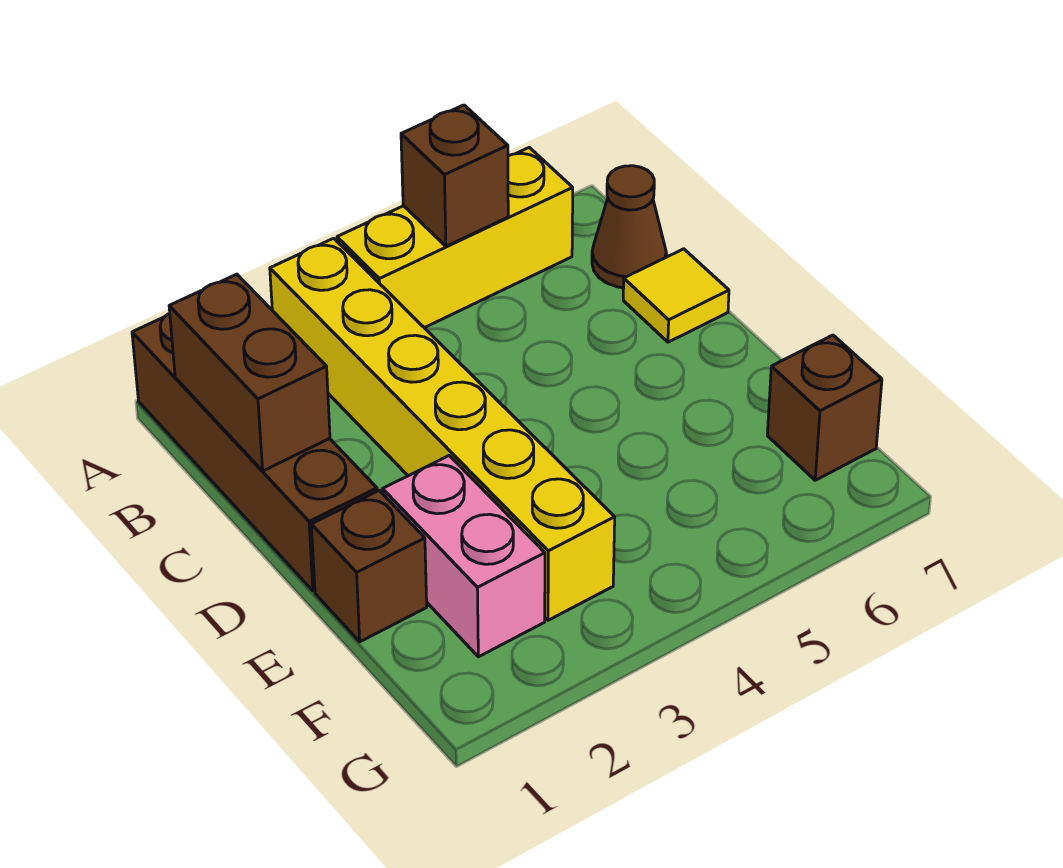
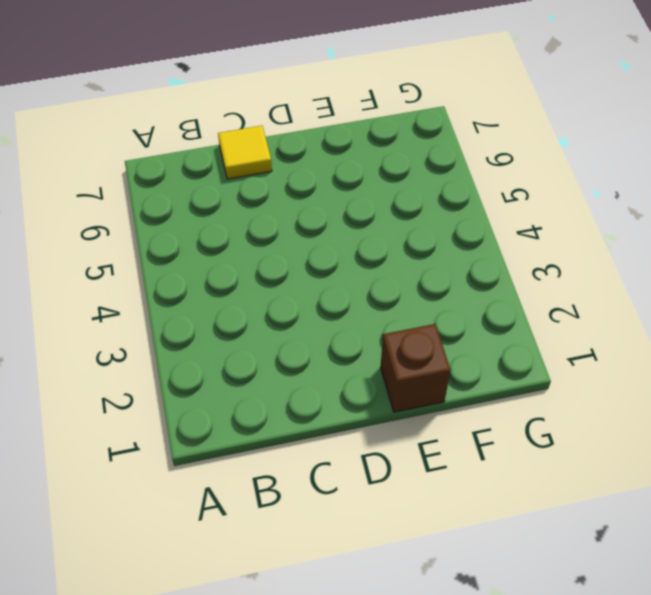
none -> brown 1x4 brick [132,313,377,591]
none -> yellow 1x6 brick [270,238,615,620]

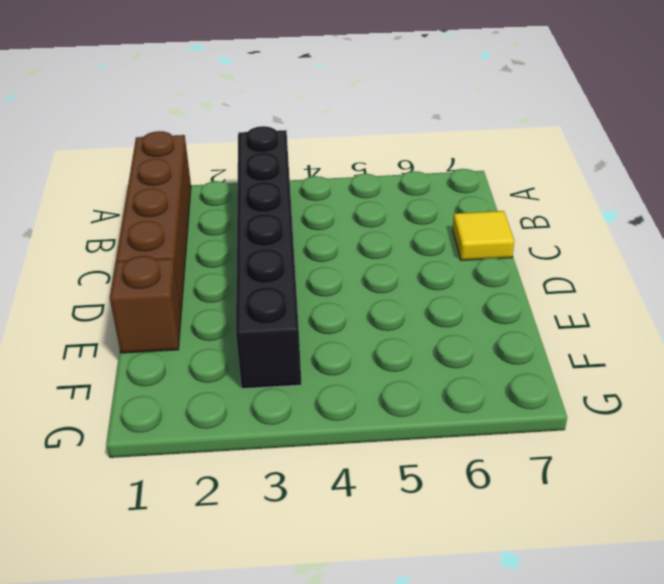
black 1x6 brick [236,126,302,389] -> yellow 1x6 brick [270,238,615,620]
none -> yellow 1x3 brick [337,148,573,328]
none -> brown 1x1 cone [592,166,666,288]

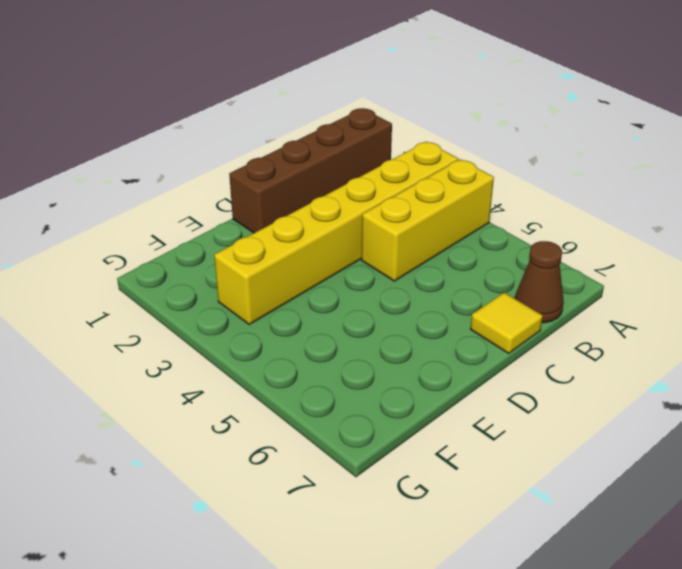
yellow 1x3 brick [362,159,494,281] -> yellow 1x3 brick turned to [337,148,573,328]
none -> brown 1x1 brick [311,491,427,642]
none -> pink 1x2 brick [383,456,545,657]

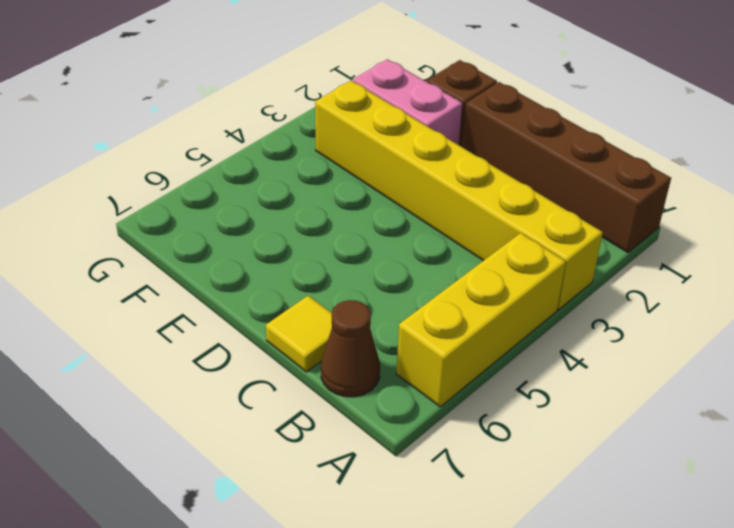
none -> brown 1x1 brick [767,335,882,480]
none -> brown 1x1 brick [401,105,508,246]

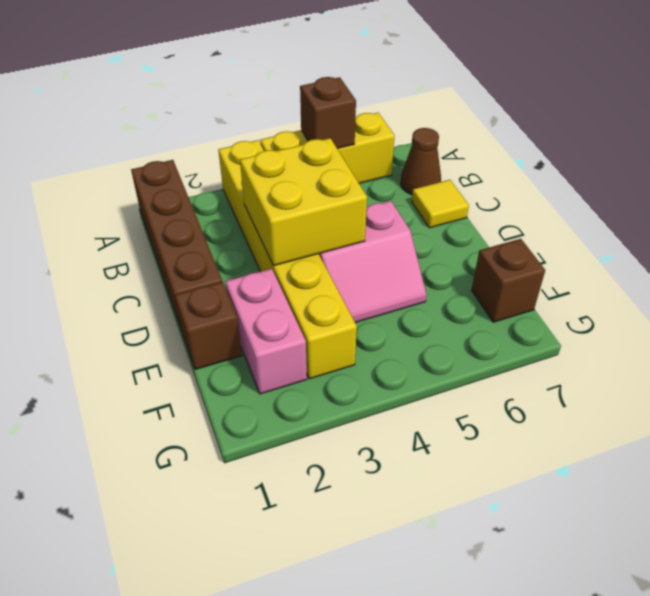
yellow 2x2 brick [240,138,367,266] -> none
pink 2x2 slope [319,201,426,322] -> none
none -> brown 1x2 brick [169,274,330,471]

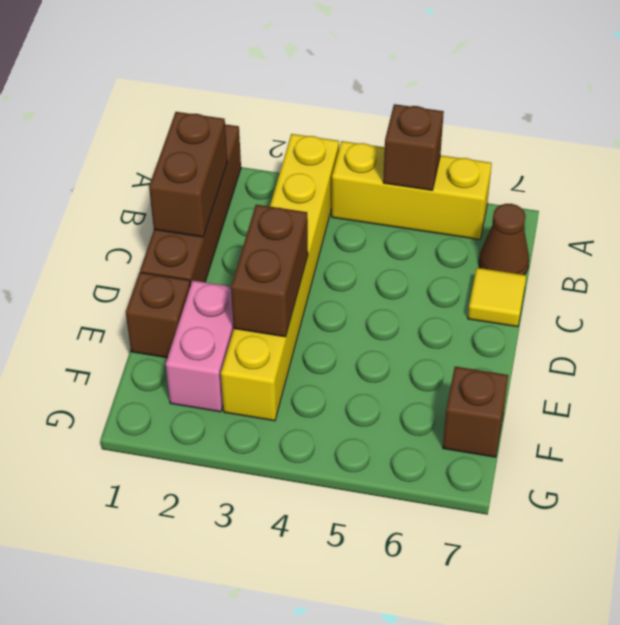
brown 1x2 brick [231,205,308,337] -> none

